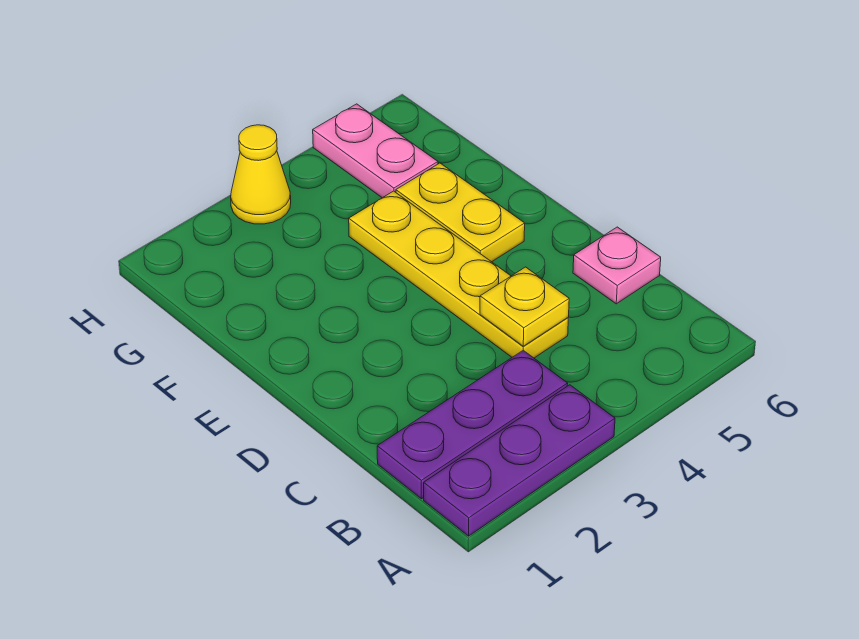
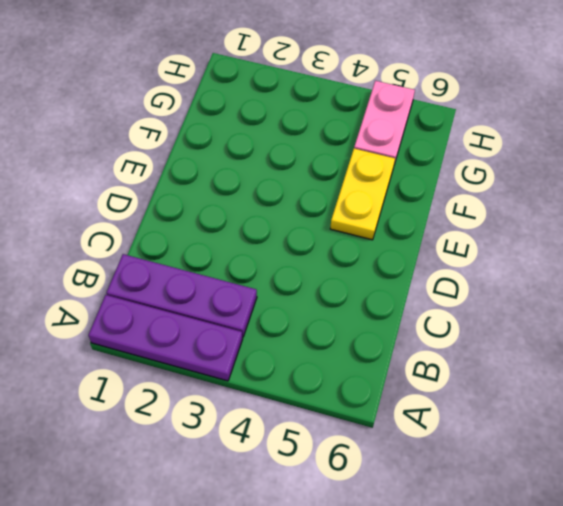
none -> yellow 1x4 plate [349,191,568,358]
none -> pink 1x1 plate [573,227,661,304]

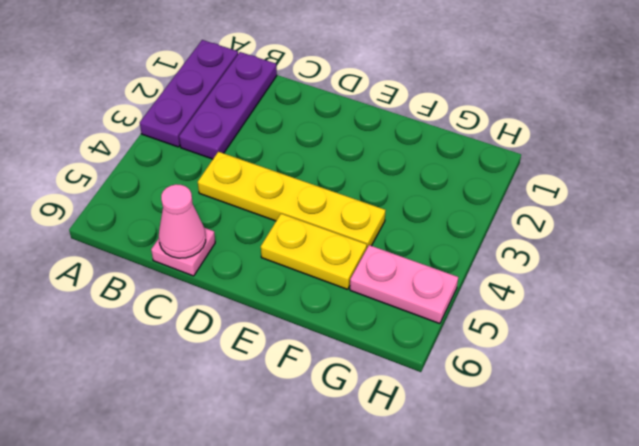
pink 1x1 cone [159,184,206,258] -> none
none -> yellow 1x1 cone [231,125,291,224]
none -> yellow 1x1 plate [480,267,569,346]

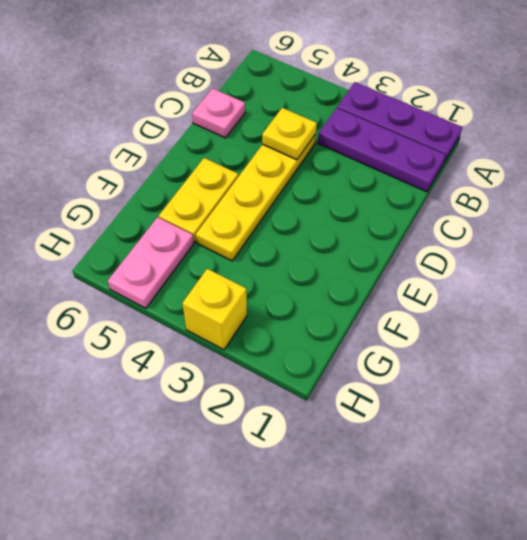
yellow 1x1 brick [182,269,247,350] -> yellow 1x1 cone [231,125,291,224]

